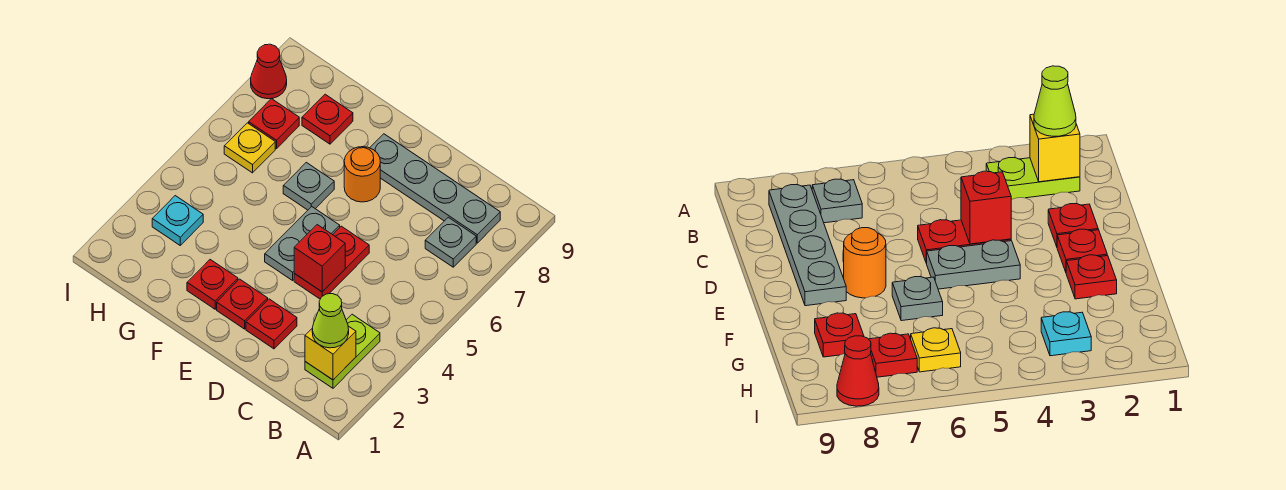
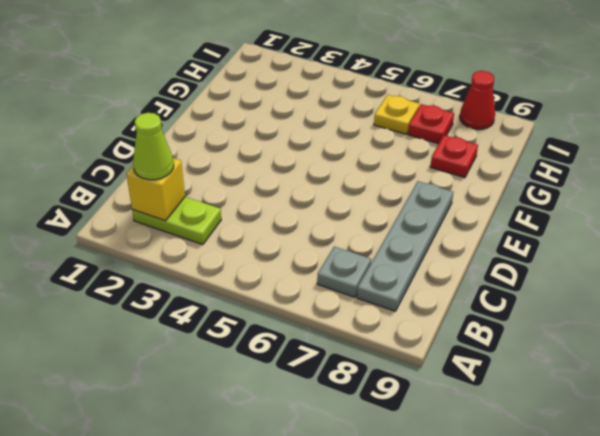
none -> red 1x1 plate [246,299,297,349]
none -> red 1x2 plate [294,226,369,299]
none -> red 1x1 plate [217,279,268,329]

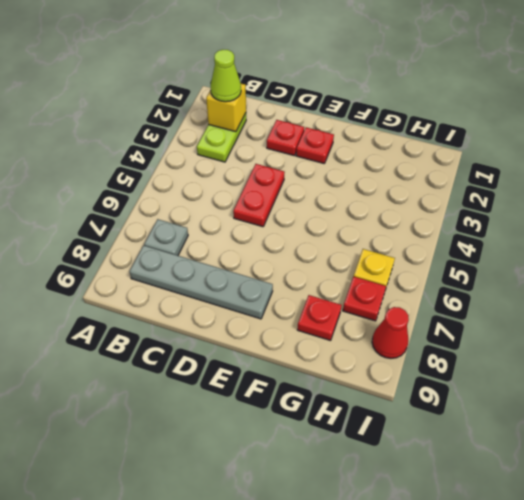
none -> grey 1x2 plate [265,207,340,280]
none -> orange 1x1 round brick [344,147,380,202]
none -> red 1x1 plate [187,260,238,309]

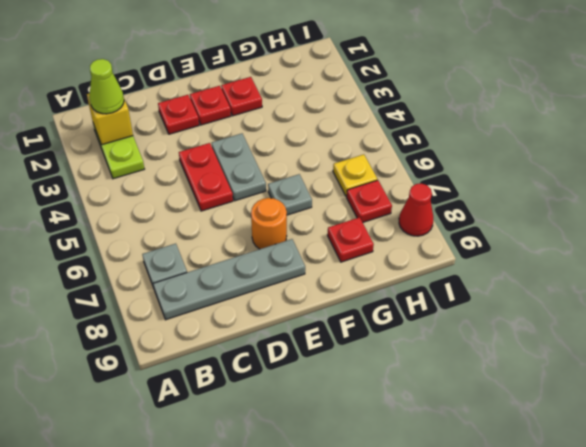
none -> cyan 1x1 plate [152,196,203,245]
none -> red 1x1 brick [294,225,345,292]

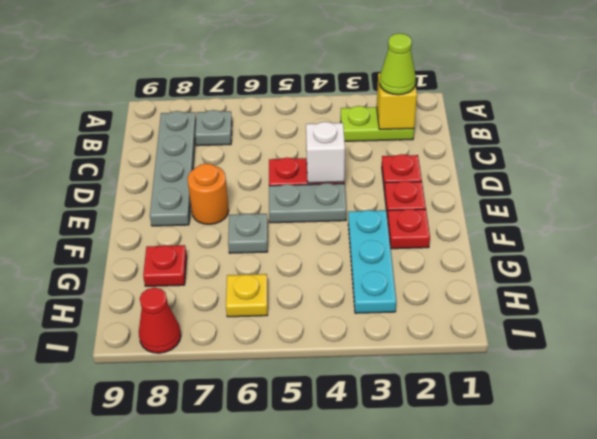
white 1x1 brick [306,122,345,183] -> red 1x1 brick [294,225,345,292]
cyan 1x3 plate [348,210,396,313] -> cyan 1x1 plate [152,196,203,245]
none -> red 1x1 plate [249,99,299,149]

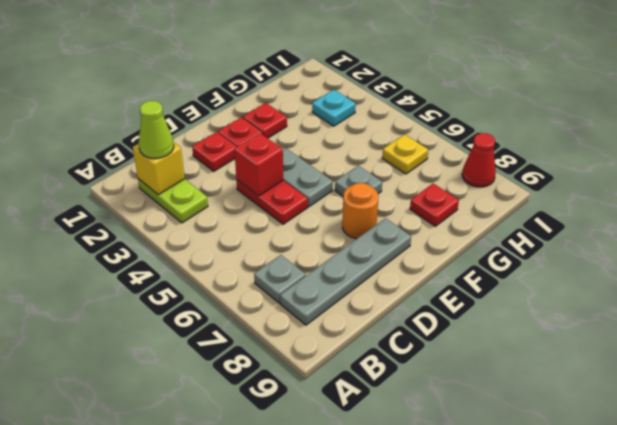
none -> red 1x1 plate [249,99,299,149]

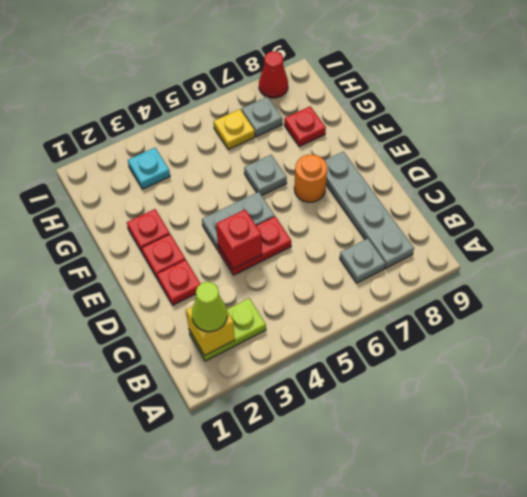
grey 1x1 plate [241,97,282,137] -> red 1x1 plate [249,99,299,149]

